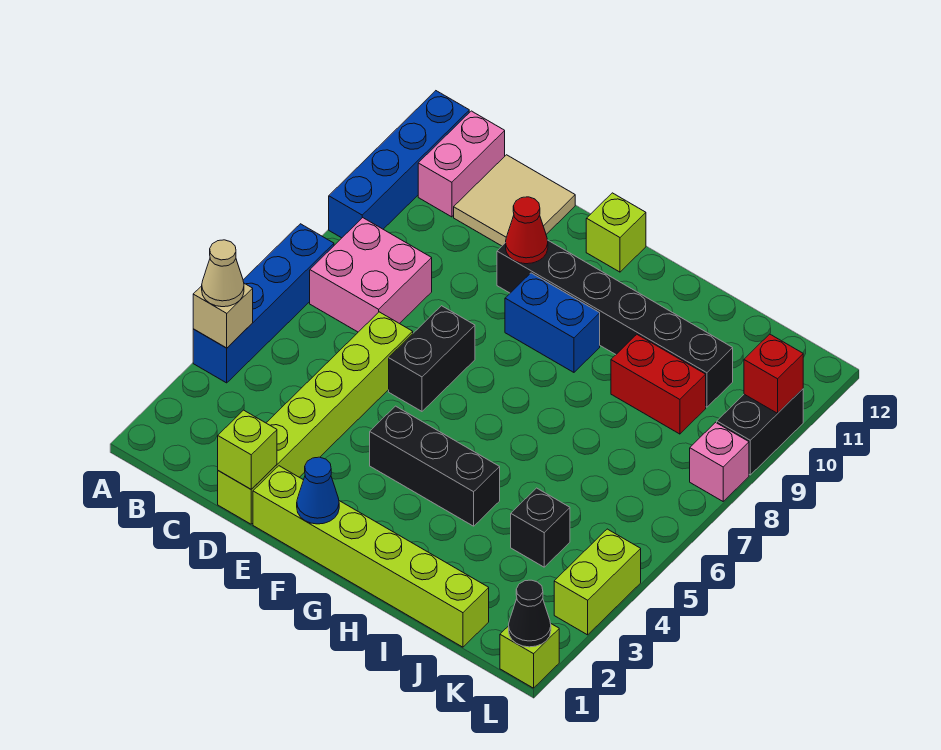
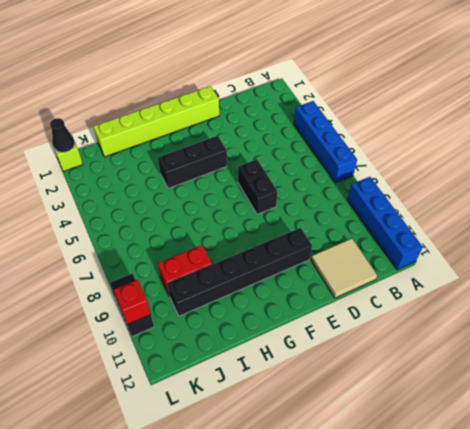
none -> pink 2x2 brick [310,218,432,332]
none -> pink 1x2 brick [418,111,505,217]
none -> lime 1x6 brick [218,312,413,524]

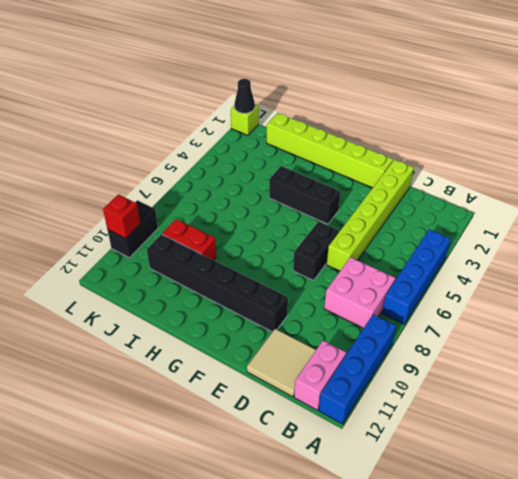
none -> blue 1x2 brick [505,273,600,372]
none -> lime 1x1 brick [586,193,646,272]
none -> black 1x1 brick [511,488,570,567]

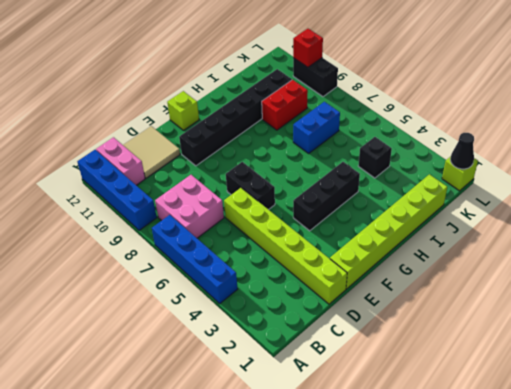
blue 1x2 brick [293,102,340,153] -> blue 1x2 brick moved to [505,273,600,372]
none -> lime 1x2 brick [554,529,641,635]
none -> pink 1x1 brick [690,422,749,501]
none -> tan 1x1 brick [193,283,253,348]

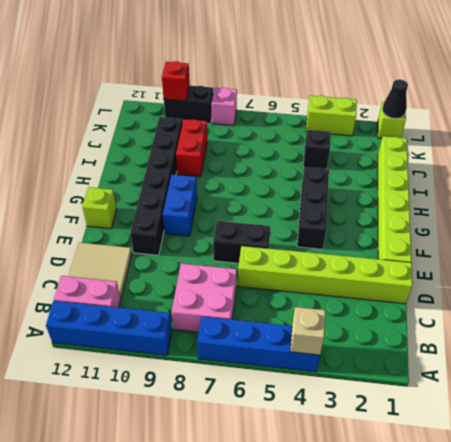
none -> lime 1x1 brick [218,410,277,489]
none -> red 1x1 cone [506,197,548,264]
none -> blue 1x1 cone [297,457,339,524]

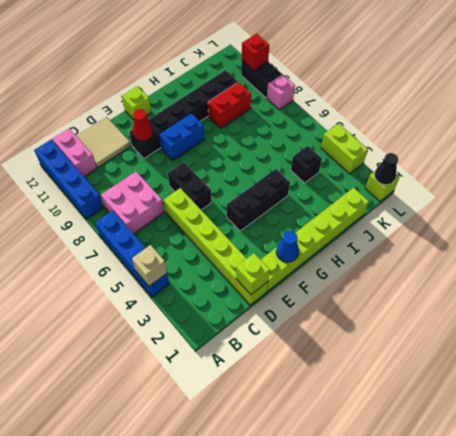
none -> tan 1x1 cone [202,240,244,307]

